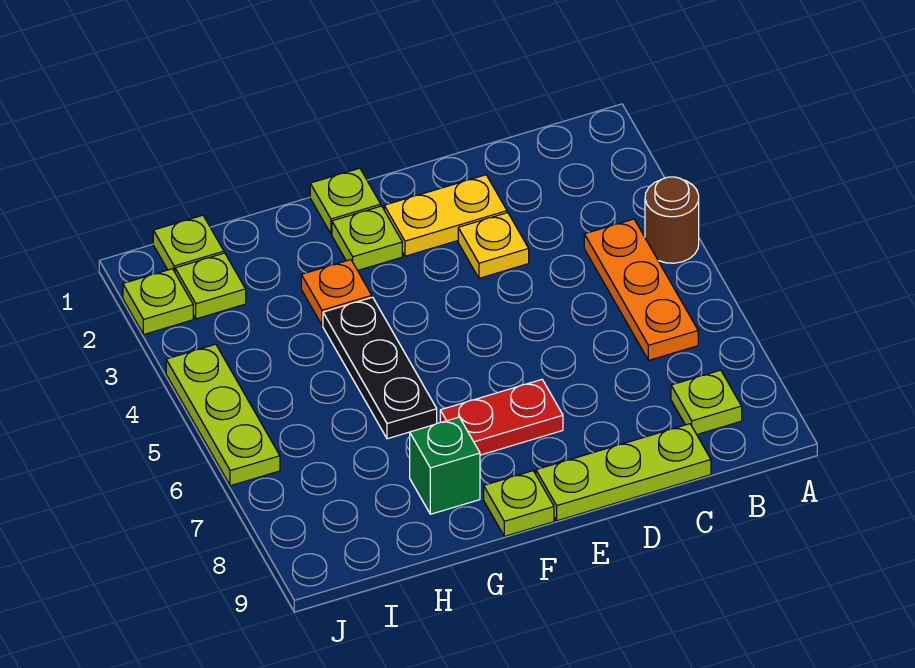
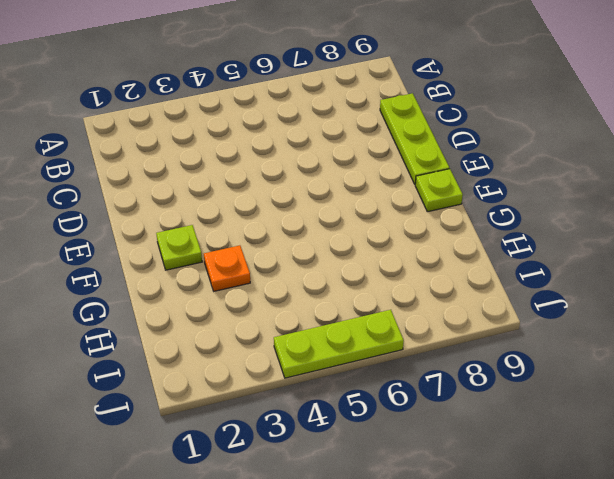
none -> brown 1x1 round brick [645,177,699,263]
none -> orange 1x3 plate [584,219,698,360]
none -> lime 1x1 plate [671,370,742,434]

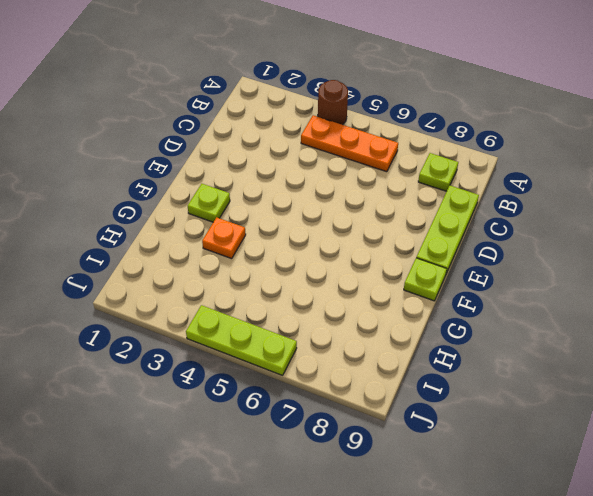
none -> yellow 1x2 plate [384,175,507,256]
none -> yellow 1x1 plate [458,213,529,278]
none -> red 1x2 plate [440,380,563,455]

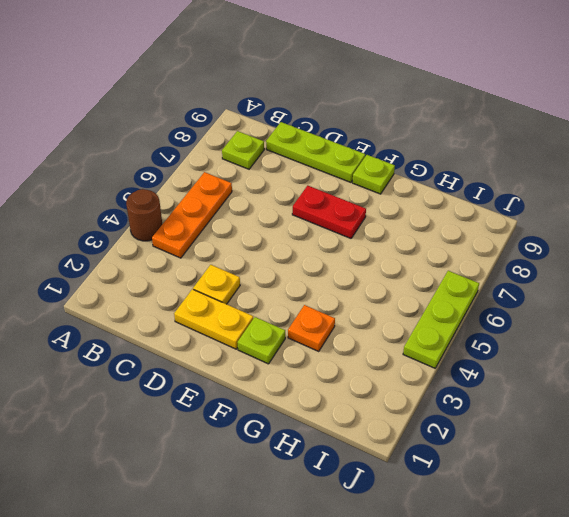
none -> lime 1x1 plate [310,168,381,234]
none -> black 1x3 plate [323,297,437,439]
none -> green 1x1 brick [410,417,480,514]

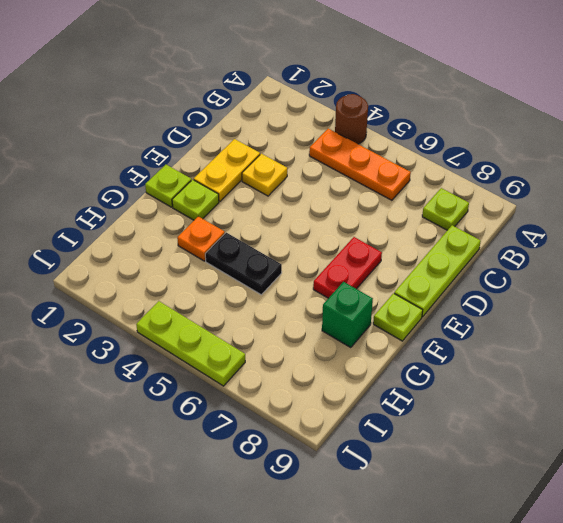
black 1x2 plate [205,233,282,295] -> black 1x3 plate [323,297,437,439]
none -> lime 1x1 plate [153,215,224,272]
none -> lime 1x1 plate [175,253,246,319]
none -> lime 1x1 plate [123,269,193,334]

